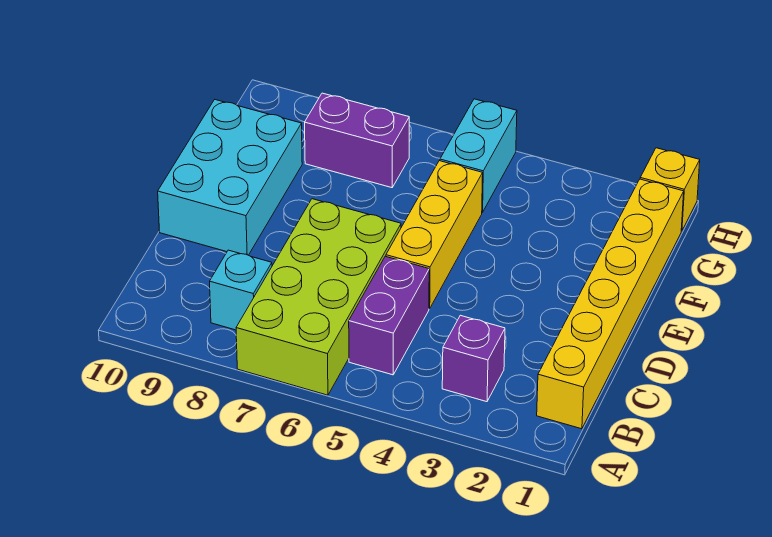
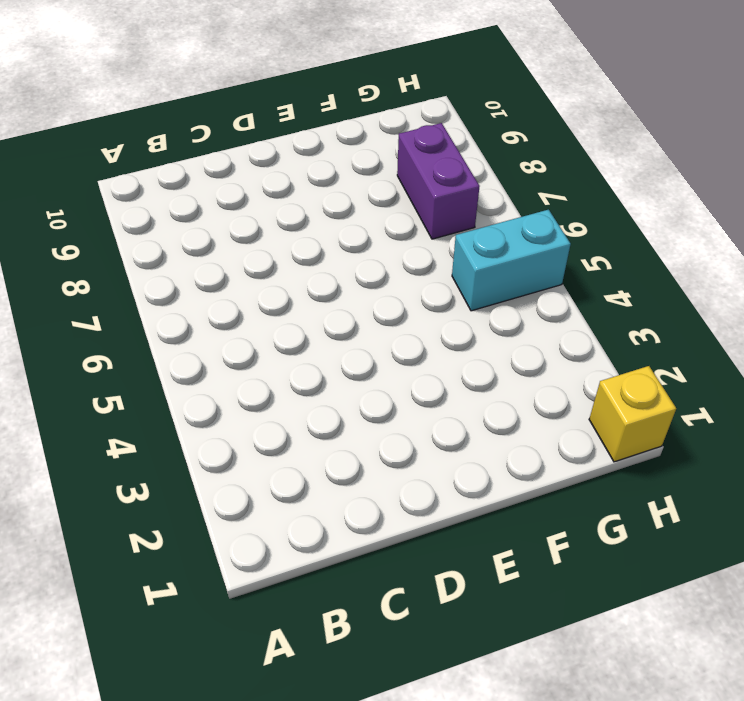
none -> lime 2x4 brick [236,199,401,395]
none -> yellow 1x6 brick [537,179,684,429]

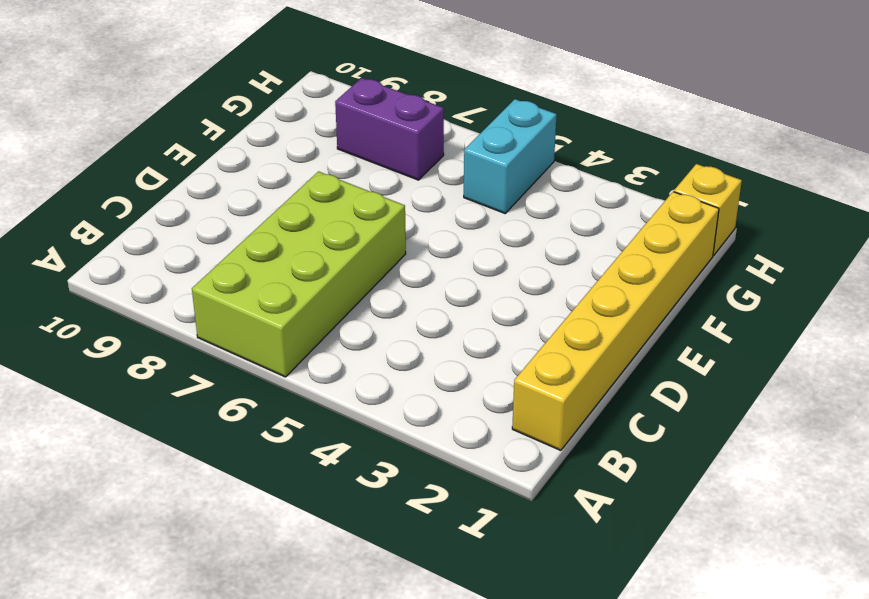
none -> purple 1x1 brick [442,315,505,402]
none -> purple 1x2 brick [349,256,429,375]

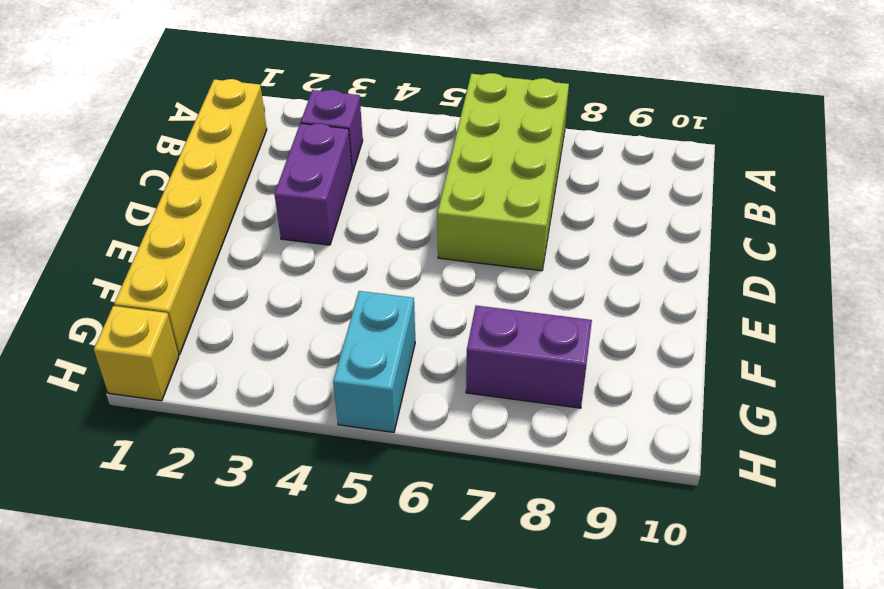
purple 1x2 brick [274,123,352,245] -> purple 1x2 brick moved to [349,256,429,375]
none -> cyan 1x1 brick [210,250,272,330]
none -> yellow 1x3 brick [386,161,483,309]

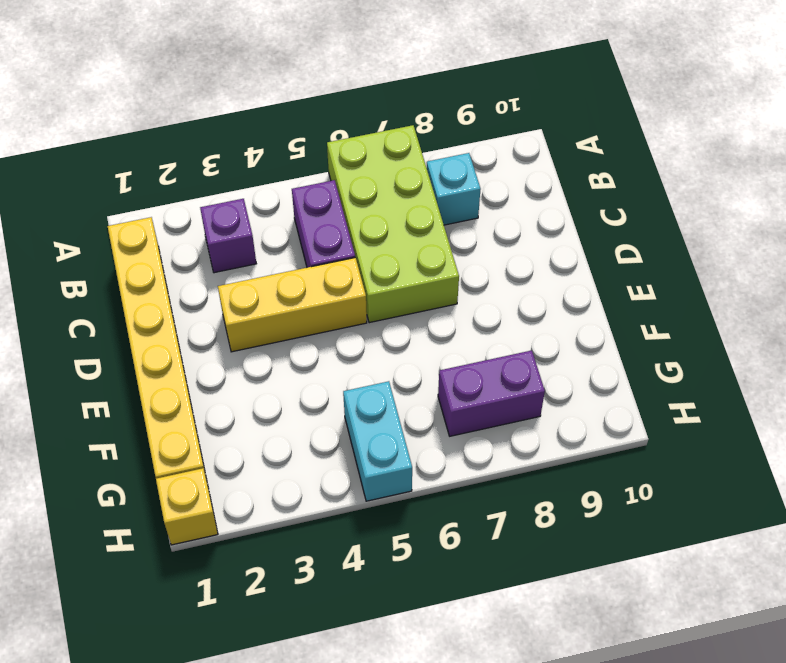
yellow 1x3 brick [218,258,367,352] -> yellow 1x3 brick turned to [386,161,483,309]
none -> cyan 2x3 brick [158,100,302,255]

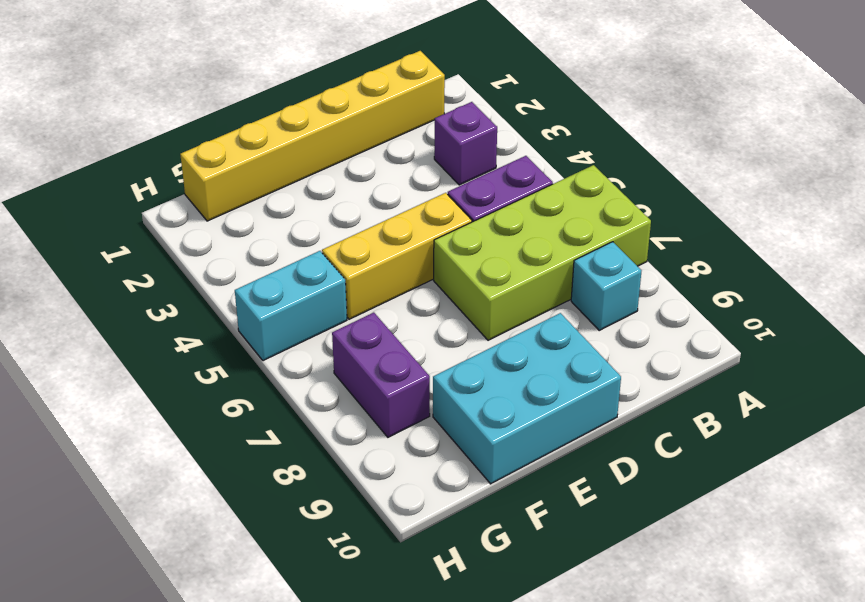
none -> yellow 1x1 brick [640,148,700,231]

